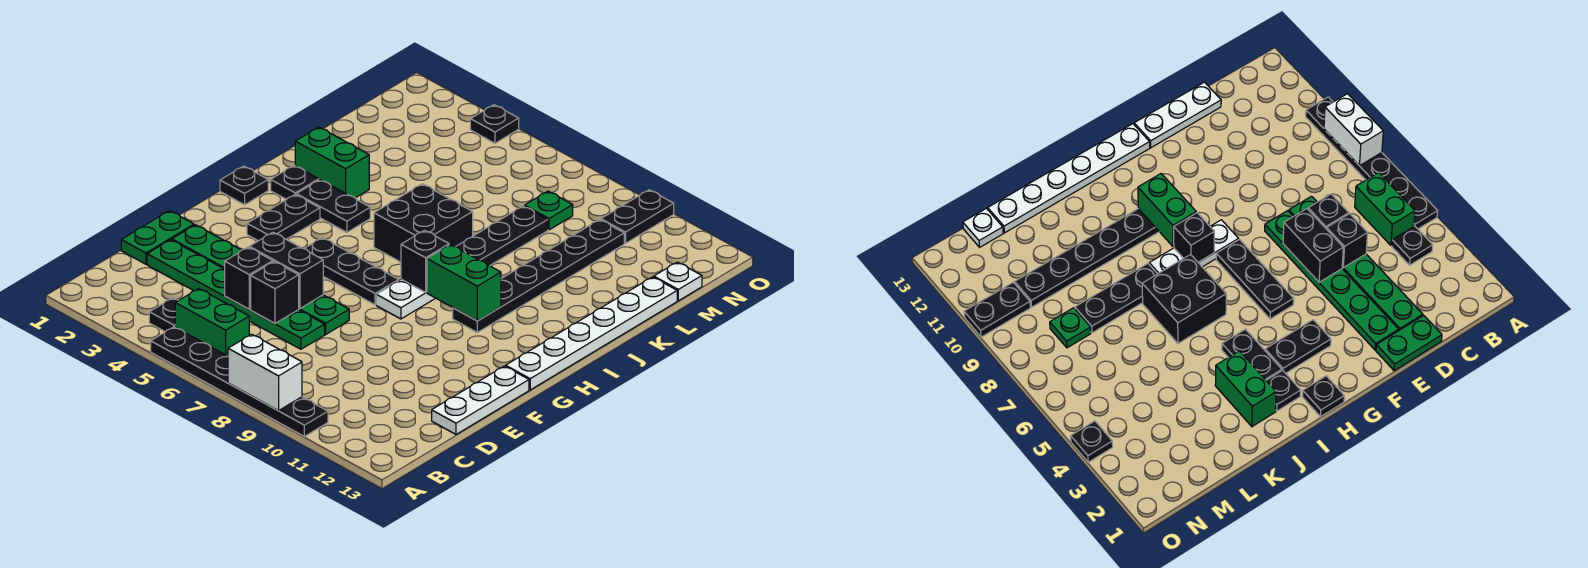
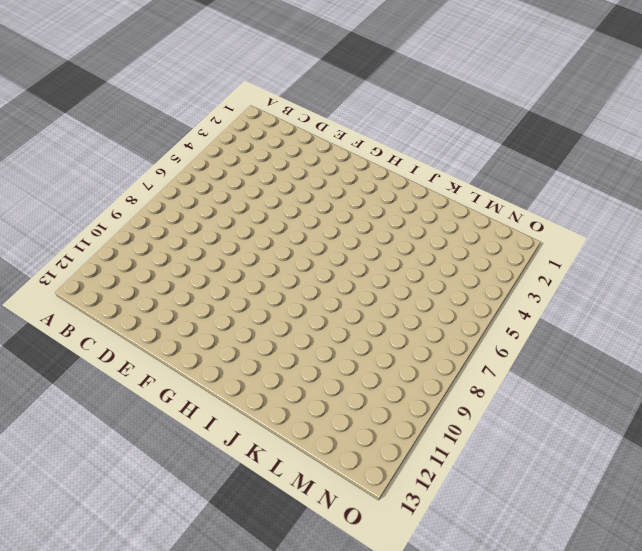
none -> black 1x6 plate [151,327,328,436]
none -> black 1x1 plate [149,298,179,332]
none -> green 1x2 brick [175,289,249,356]

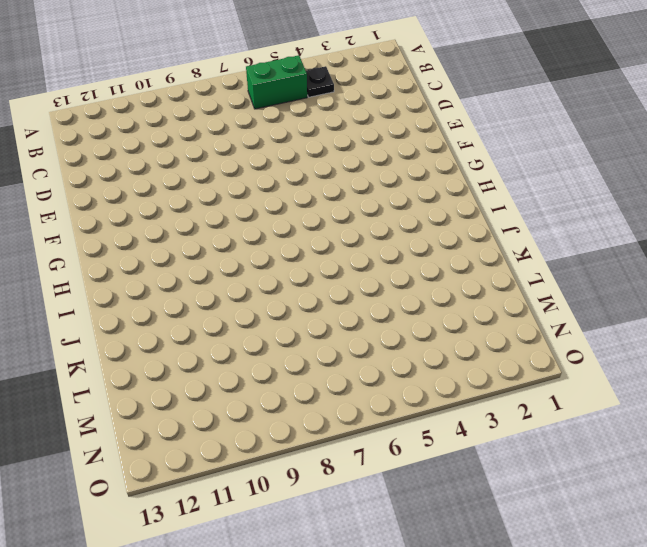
none -> black 1x6 plate [151,327,328,436]
none -> green 1x2 plate [121,211,194,264]
none -> green 1x6 plate [147,240,325,349]

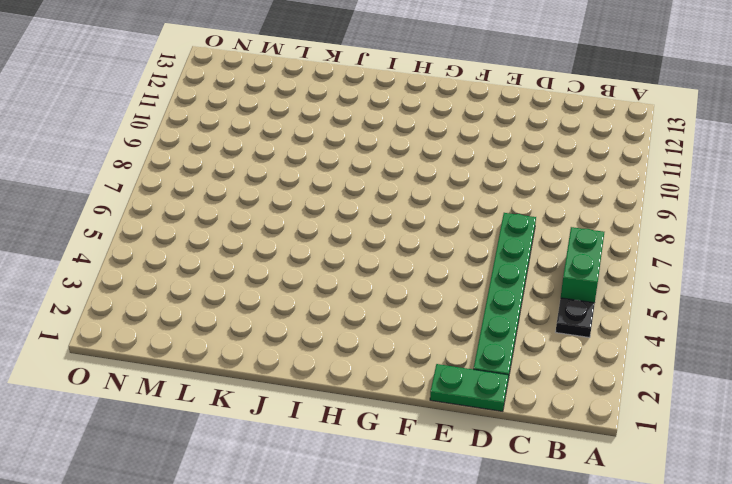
none -> black 1x6 plate [151,327,328,436]
none -> white 1x3 plate [432,366,529,434]
none -> green 1x6 plate [172,225,349,334]

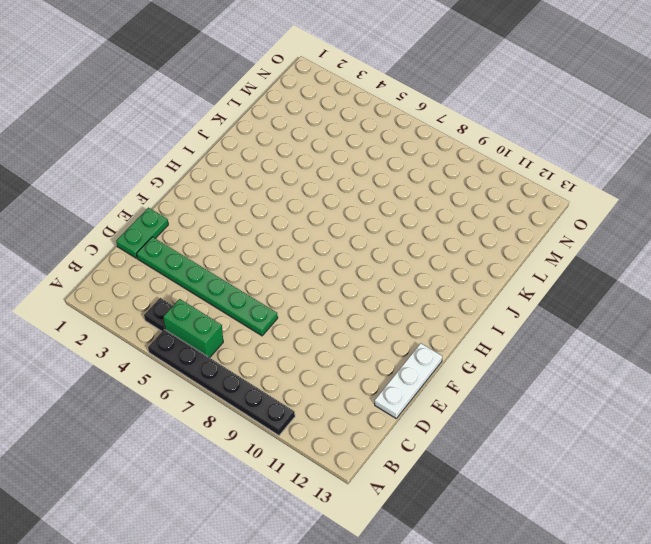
none -> green 1x6 plate [172,225,349,334]
none -> black 1x2 plate [247,194,320,241]
none -> black 1x3 plate [304,238,399,305]

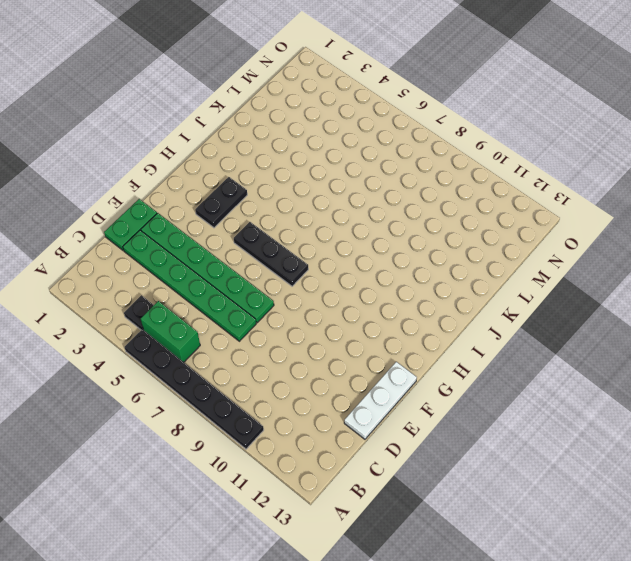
none -> white 1x3 plate [376,279,435,319]
none -> white 1x6 plate [506,277,677,390]
none -> black 1x1 plate [220,166,268,205]

